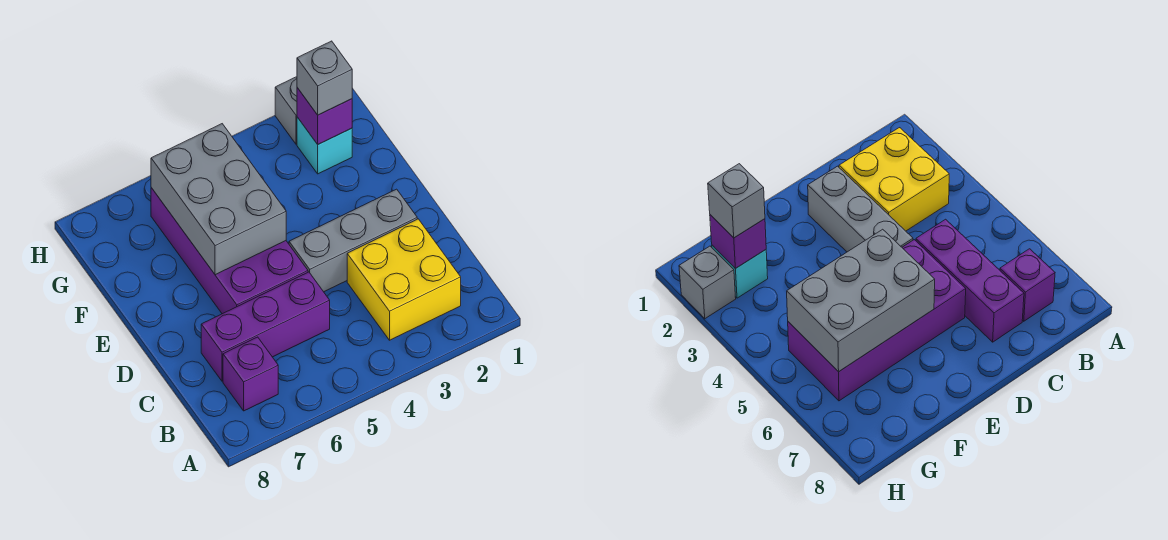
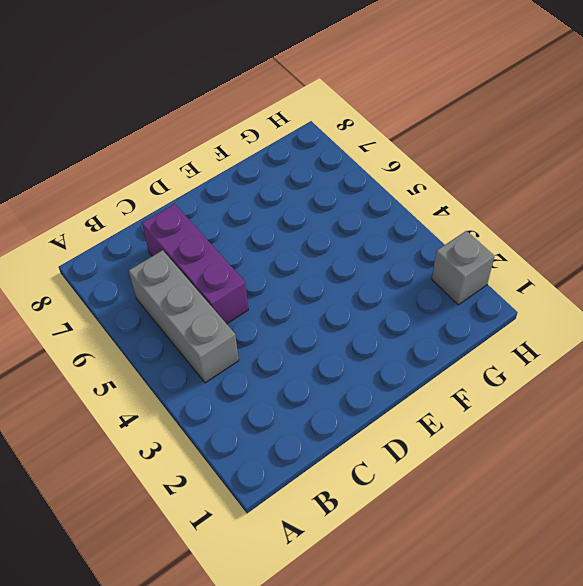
grey 1x3 brick [129,250,239,383] -> grey 1x3 brick moved to [289,189,417,292]
none -> yellow 2x2 brick [347,219,461,340]
none -> purple 1x1 brick [223,337,278,411]

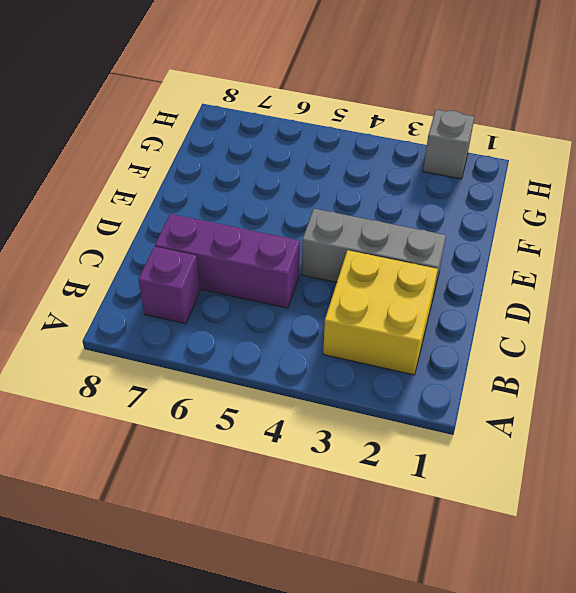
none -> purple 2x4 brick [151,188,308,314]
none -> cyan 1x1 brick [297,117,352,174]

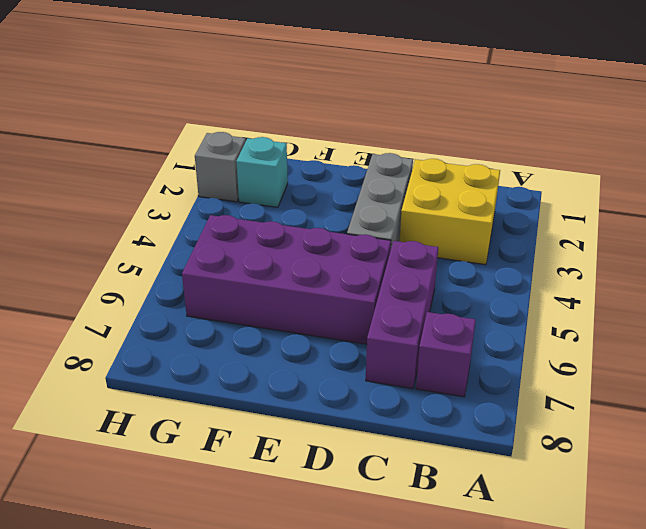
none -> grey 2x3 brick [151,124,286,275]
none -> purple 1x1 brick [297,88,352,144]

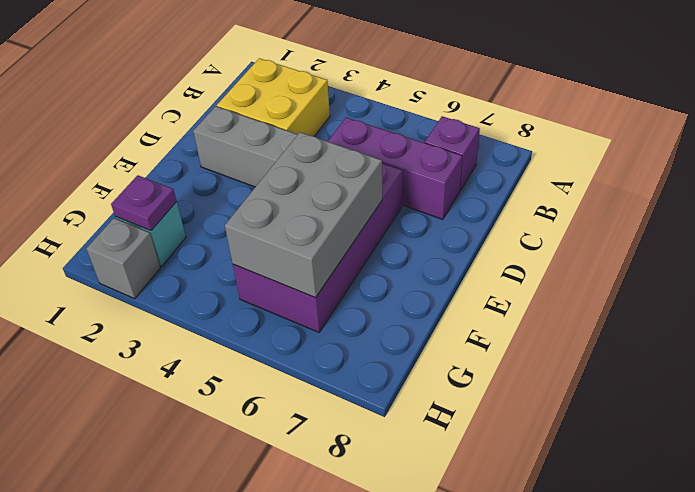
purple 1x1 plate [111,175,177,231] -> purple 1x1 brick [297,88,352,144]
none -> grey 1x1 brick [297,41,352,115]

